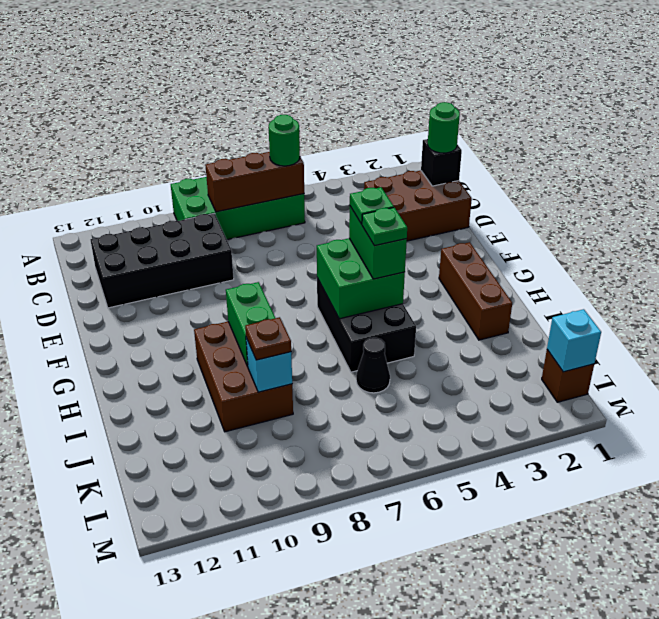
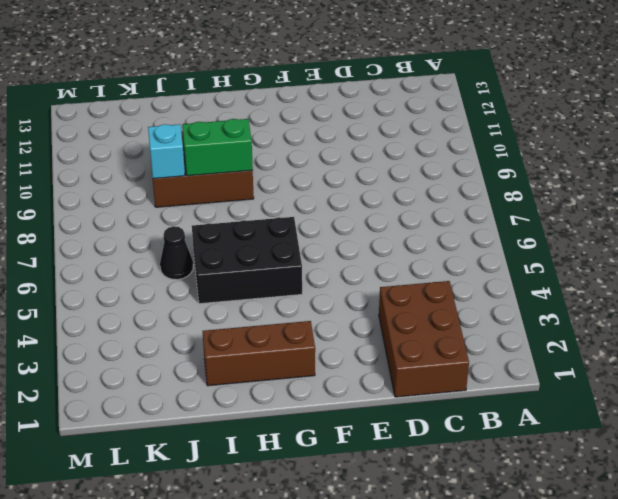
none -> green 2x4 brick [171,177,305,240]
none -> black 2x4 brick [90,213,234,308]
none -> brown 1x1 brick [542,350,594,402]

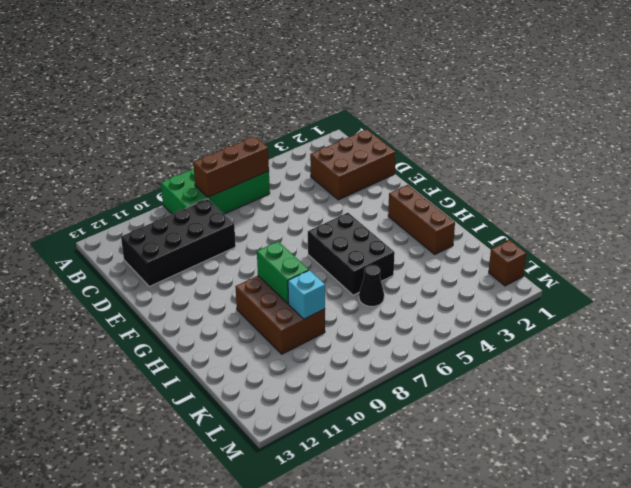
none -> black 1x1 brick [421,139,462,186]
none -> green 2x2 brick [317,238,405,319]
none -> cyan 1x1 brick [547,309,601,372]

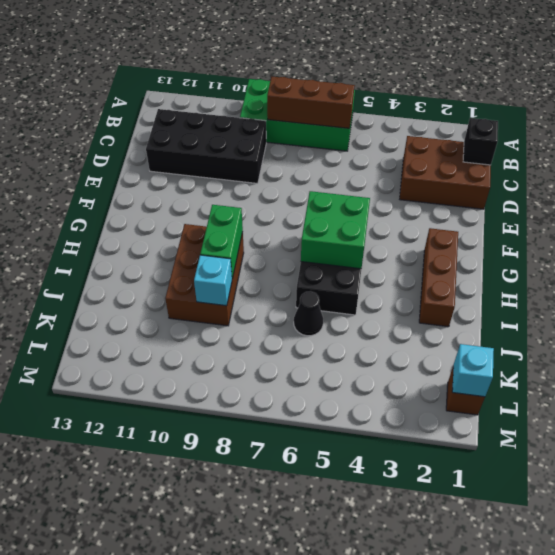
none -> green 1x1 round brick [269,115,300,166]
none -> green 1x1 round brick [428,102,460,153]
none -> green 1x2 brick [349,206,407,279]

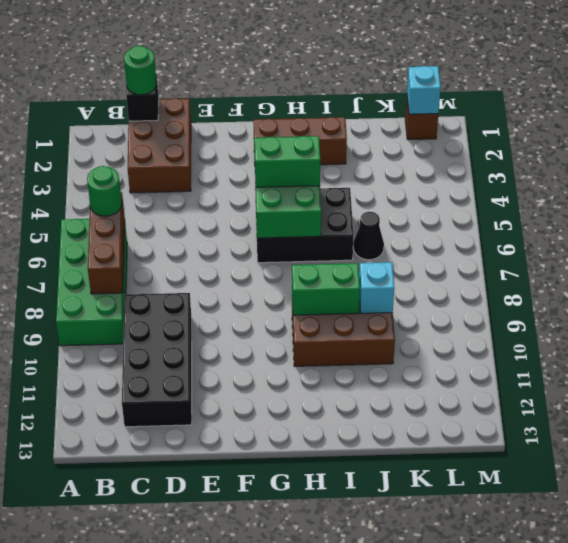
none -> brown 1x1 plate [245,317,291,360]
none -> green 1x1 plate [350,187,394,224]
none -> green 1x1 plate [362,208,407,246]

